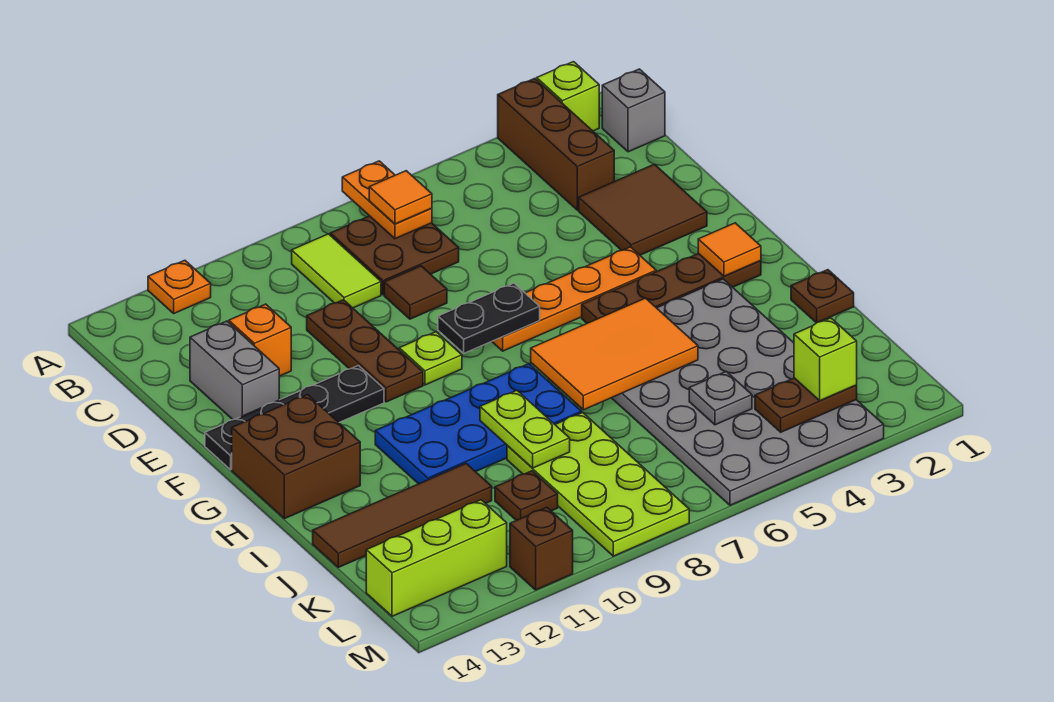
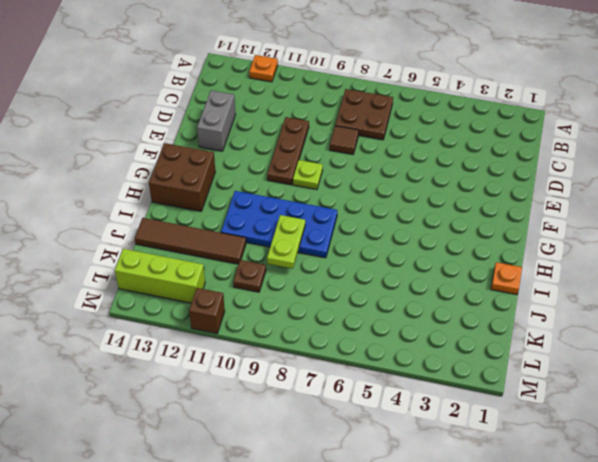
orange 1x1 plate [491,262,522,295] -> brown 1x1 plate [791,270,854,323]
none -> lime 1x1 brick [537,62,599,131]
none -> brown 1x3 brick [498,78,614,210]
none -> grey 1x1 brick [602,69,665,152]
none -> lime 1x2 tile [292,234,381,308]

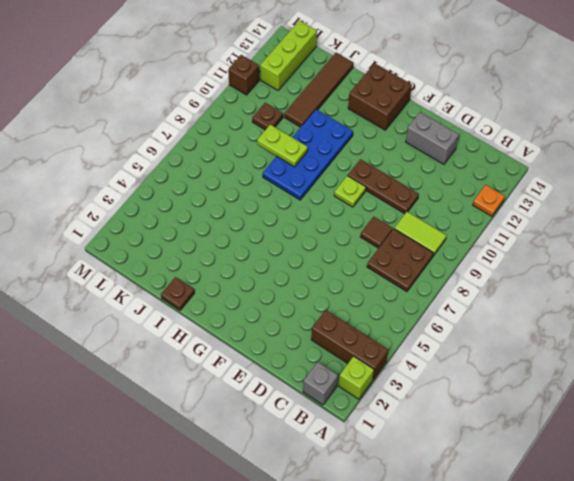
none -> brown 2x2 tile [579,164,707,255]
none -> orange 1x1 brick [229,304,291,376]
none -> orange 1x4 plate [492,247,656,351]
none -> black 1x4 plate [205,366,384,470]

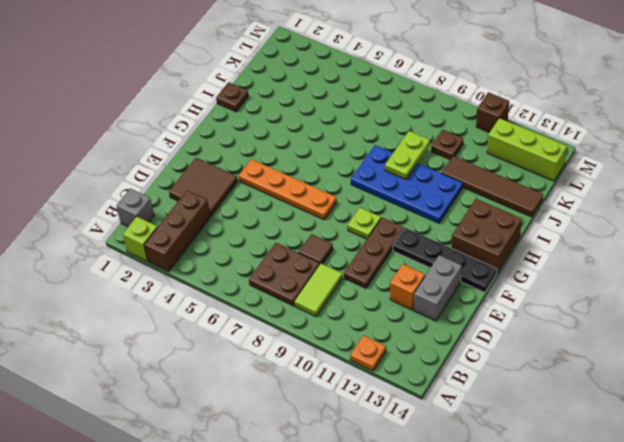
none -> brown 1x4 plate [582,254,761,323]
none -> grey 4x6 plate [612,279,884,505]
none -> lime 2x4 plate [507,413,689,556]
none -> orange 1x2 plate [342,161,432,239]

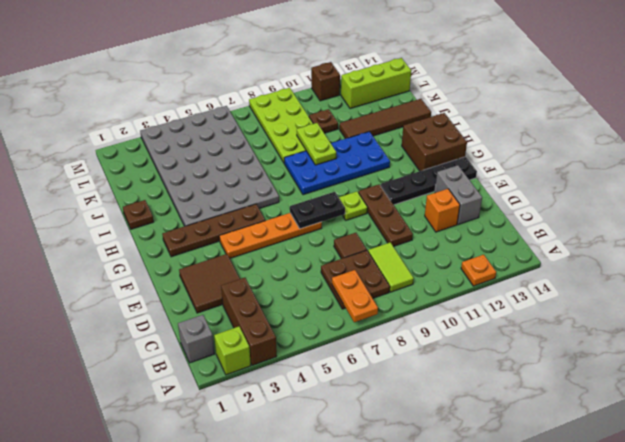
none -> orange 1x1 tile [698,223,761,276]
none -> orange 2x3 tile [531,298,698,410]
none -> grey 1x1 plate [689,372,752,425]
none -> brown 1x2 plate [755,378,857,432]

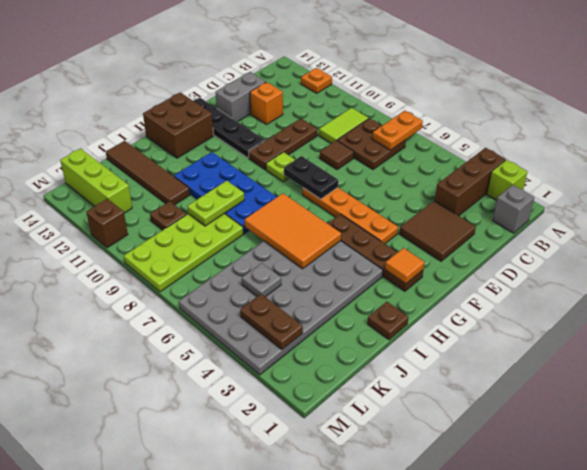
none -> orange 1x1 tile [369,171,432,224]
none -> lime 1x1 brick [794,318,857,401]

